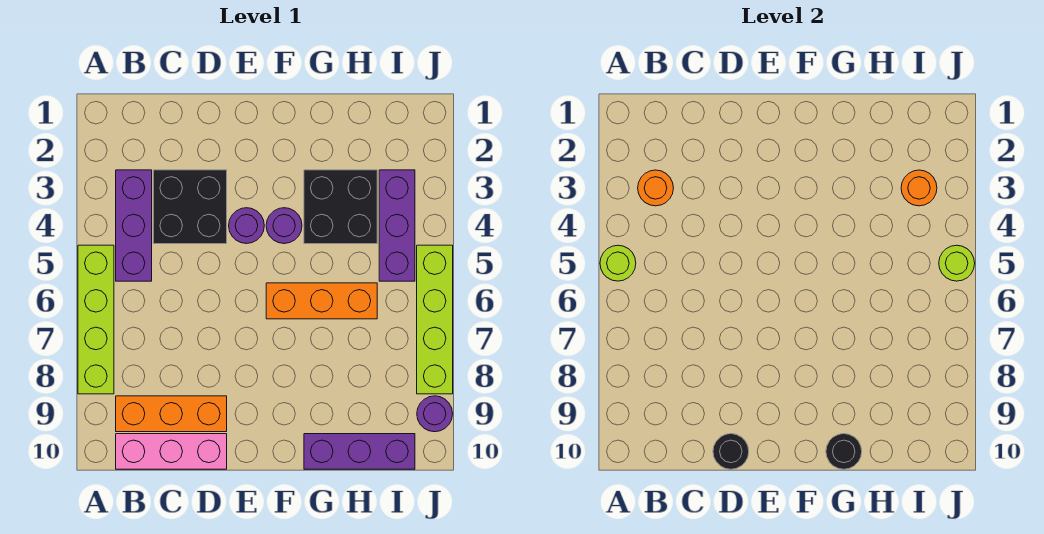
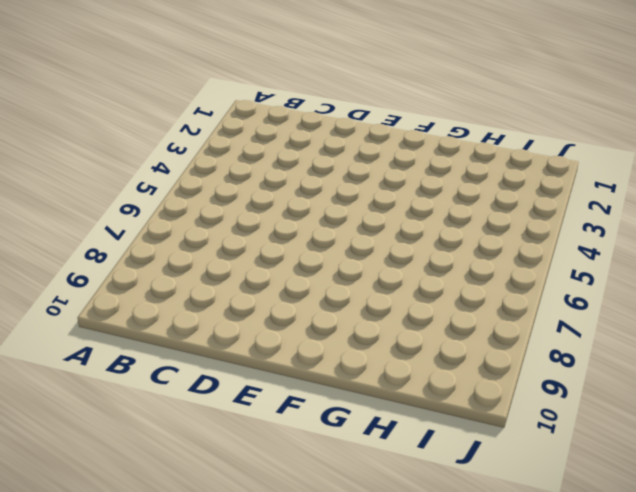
none -> lime 1x4 brick [78,245,114,394]
none -> purple 1x3 brick [116,170,152,281]
none -> orange 1x3 brick [116,396,227,432]

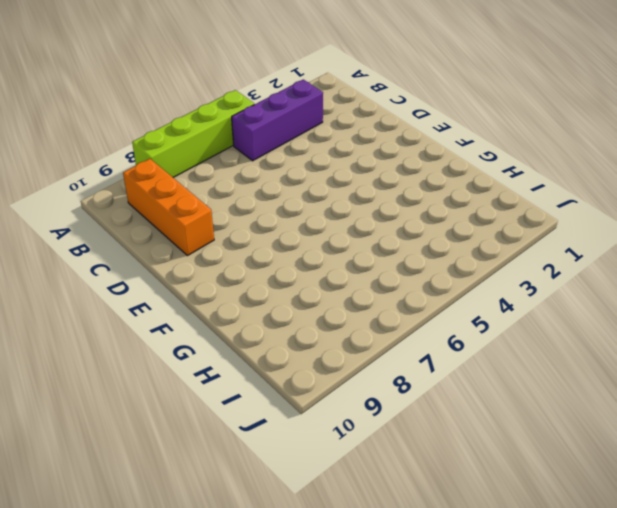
none -> pink 1x3 brick [116,434,227,469]
none -> black 2x2 brick [153,170,227,244]
none -> purple 1x1 round brick [229,208,264,244]

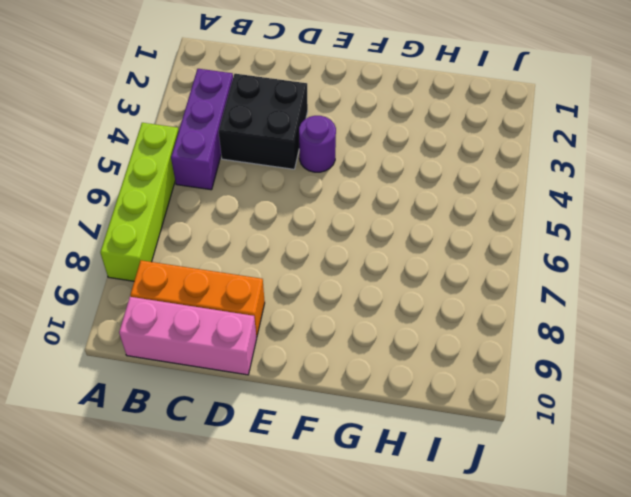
none -> purple 1x1 round brick [266,208,302,244]
none -> orange 1x3 brick [266,283,377,319]
none -> black 2x2 brick [304,170,377,244]

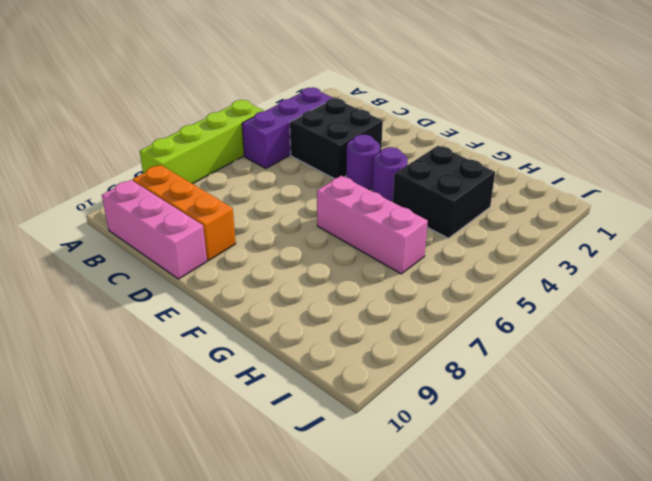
pink 1x3 brick [317,176,428,274] -> orange 1x3 brick [266,283,377,319]
none -> purple 1x3 brick [304,434,415,469]
none -> purple 1x3 brick [379,170,415,281]
none -> lime 1x4 brick [417,245,453,394]

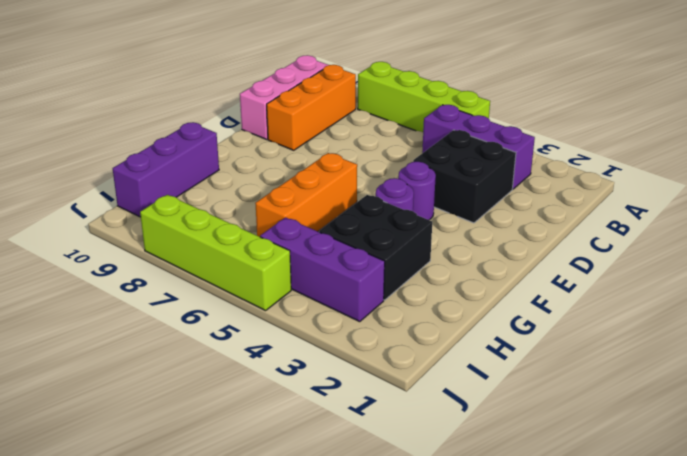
none -> purple 1x1 round brick [417,396,453,432]
none -> lime 1x1 round brick [600,245,636,281]
none -> orange 1x1 round brick [638,170,673,206]

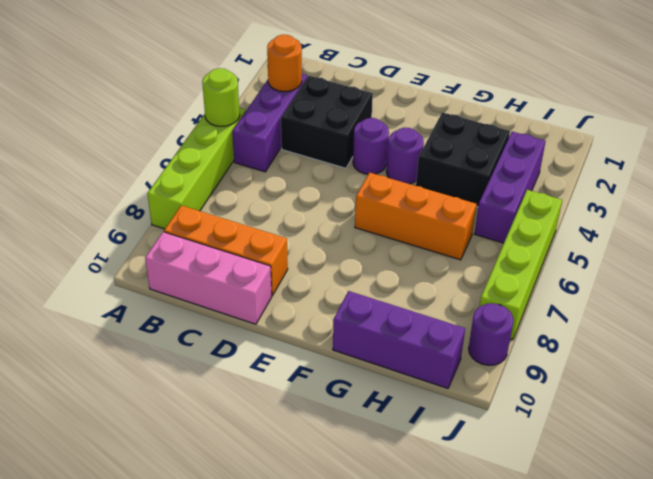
none -> black 1x1 round brick [713,434,749,469]
none -> black 1x1 round brick [826,434,862,469]
none -> orange 1x1 round brick [901,170,937,206]

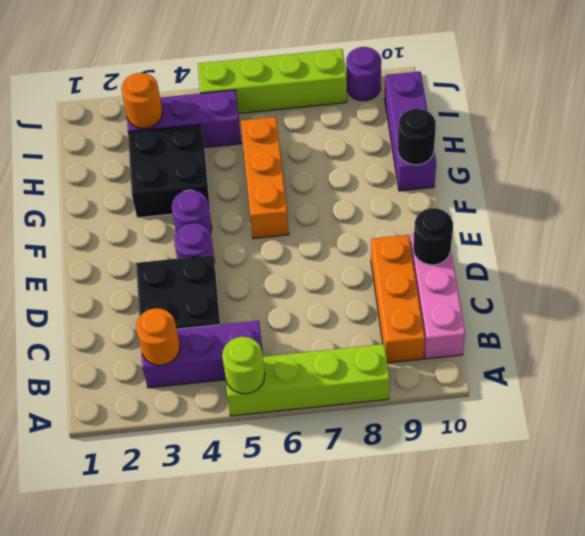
none -> lime 1x1 round brick [939,245,975,281]

